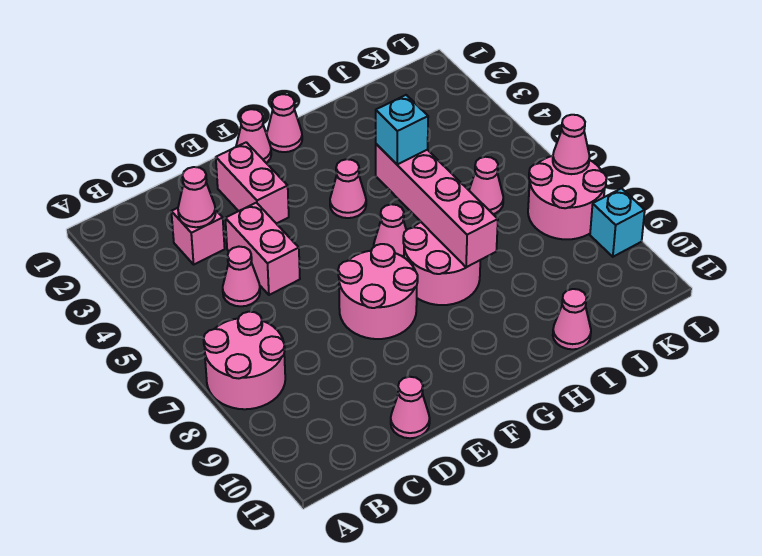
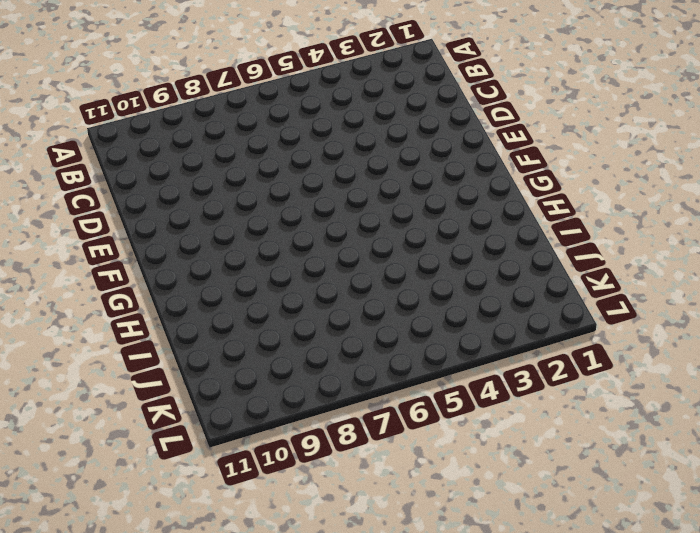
none -> pink 2x2 round brick [203,312,285,409]
none -> pink 1x1 brick [171,208,225,264]
none -> pink 1x1 cone [223,247,260,306]

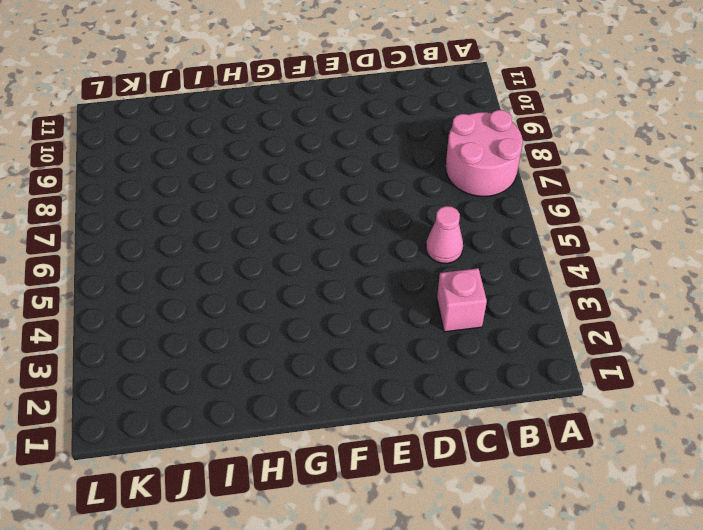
none -> pink 1x2 brick [225,203,300,295]
none -> pink 1x1 cone [391,377,430,438]
none -> pink 1x2 brick [216,142,289,224]

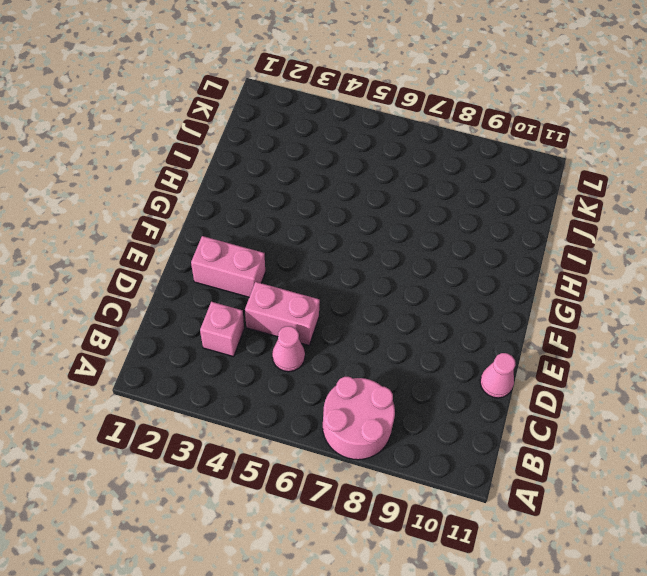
none -> pink 2x2 round brick [338,244,418,339]
none -> pink 1x1 cone [236,109,271,163]
none -> pink 1x1 cone [267,94,302,152]

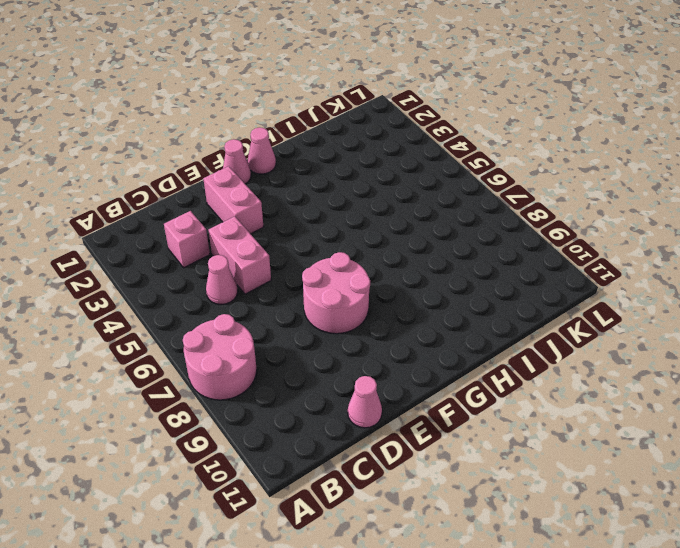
none -> pink 1x1 cone [330,159,366,218]
none -> pink 1x1 cone [374,204,406,257]
none -> pink 2x2 round brick [403,222,480,305]

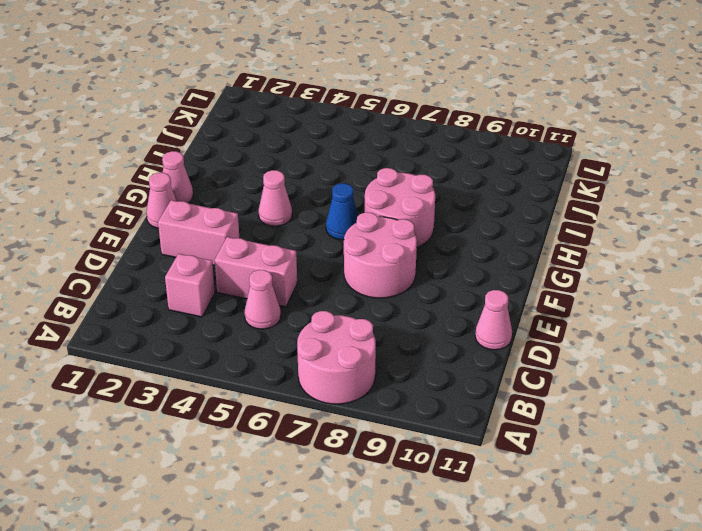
blue 1x1 cone [326,183,358,240] -> pink 1x1 cone [374,204,406,257]
none -> pink 1x1 cone [553,289,591,349]
none -> pink 1x1 cone [469,157,503,214]
none -> pink 2x2 round brick [528,156,607,239]

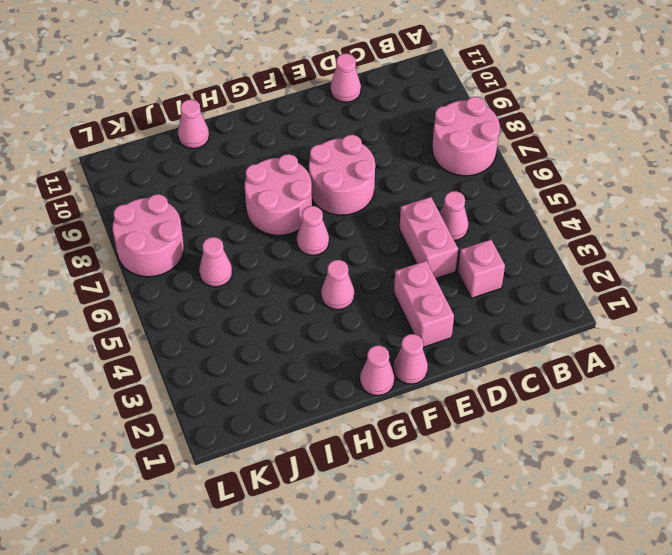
none -> cyan 1x1 brick [590,188,645,257]
none -> pink 1x1 cone [178,167,216,227]
none -> pink 1x4 brick [376,144,498,267]

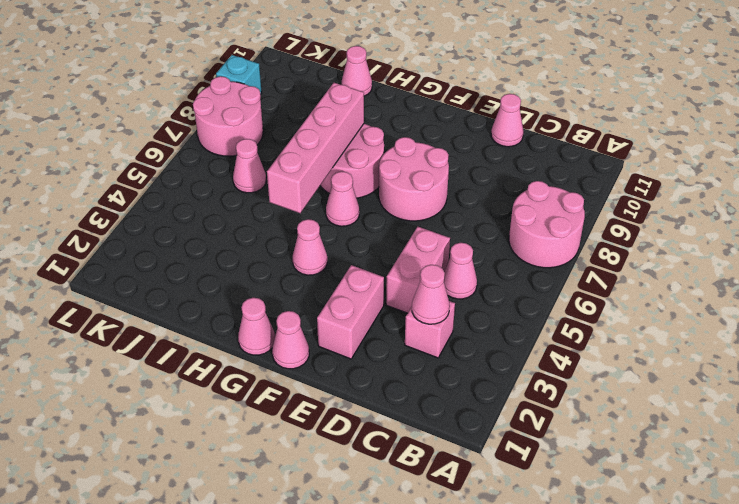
none -> pink 1x1 cone [553,115,590,174]
none -> cyan 1x1 brick [376,95,428,164]

